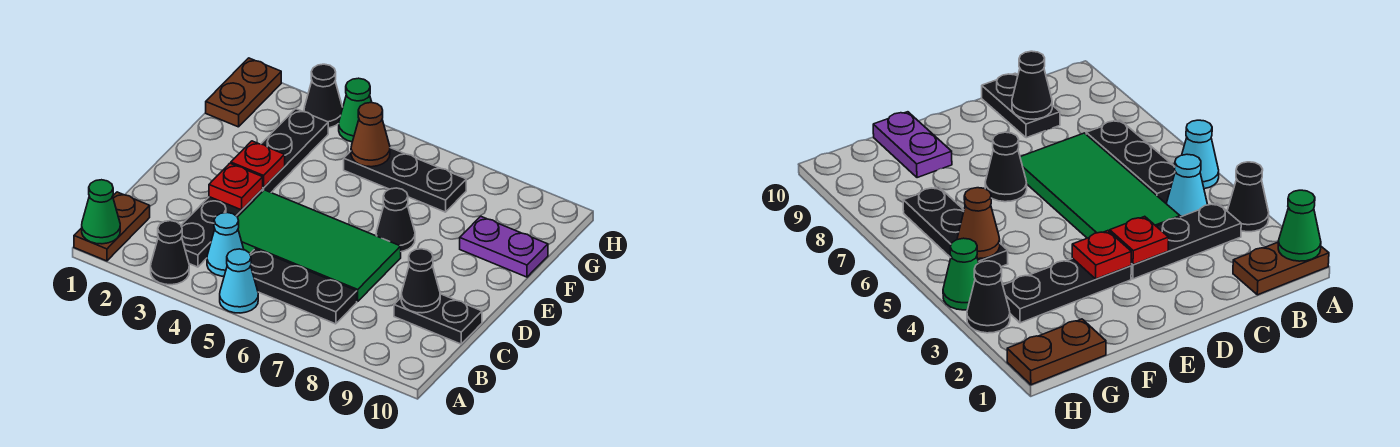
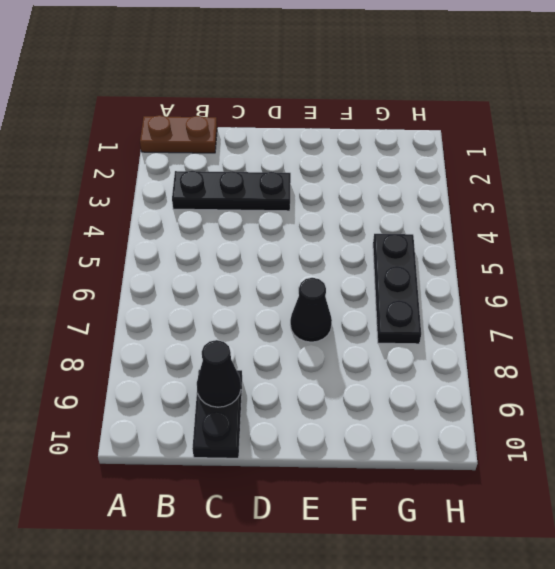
none -> black 1x1 cone [151,221,189,285]
none -> cyan 1x1 cone [220,249,258,313]
none -> cyan 1x1 cone [207,213,244,276]

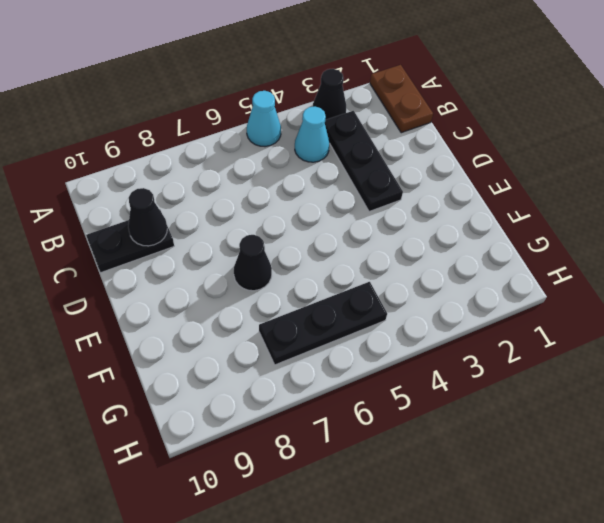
none -> black 1x3 plate [250,249,357,324]
none -> green 2x4 tile [238,190,401,301]
none -> black 1x3 plate [261,109,328,192]

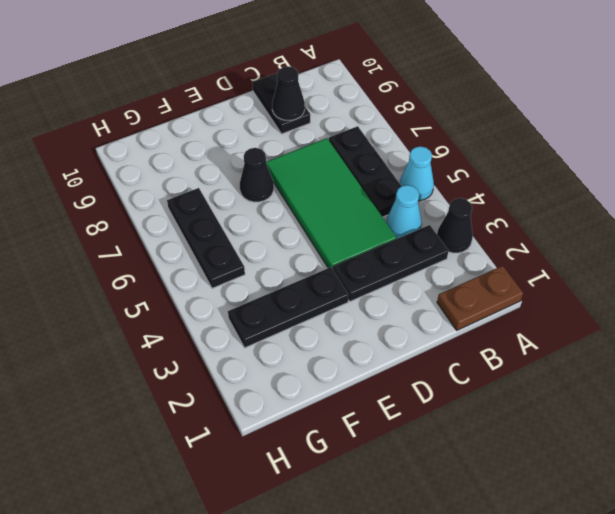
none -> purple 1x2 plate [460,216,548,277]
none -> brown 1x2 plate [206,58,281,127]
none -> black 1x1 cone [304,64,343,128]

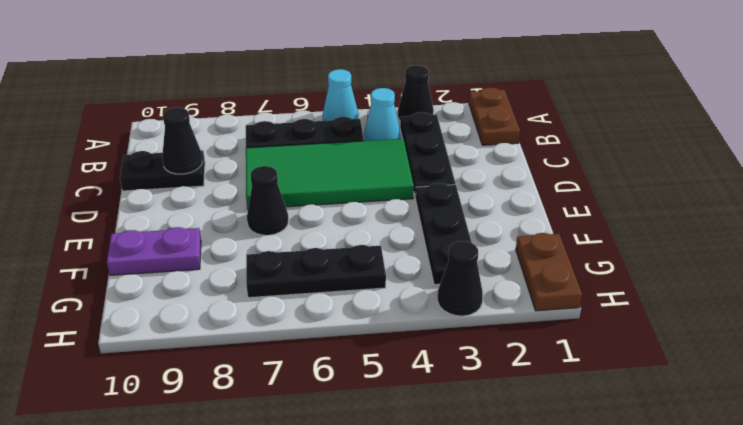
none -> green 1x1 cone [339,78,372,142]
none -> green 1x1 cone [82,180,120,244]
none -> red 1x1 plate [209,163,263,210]

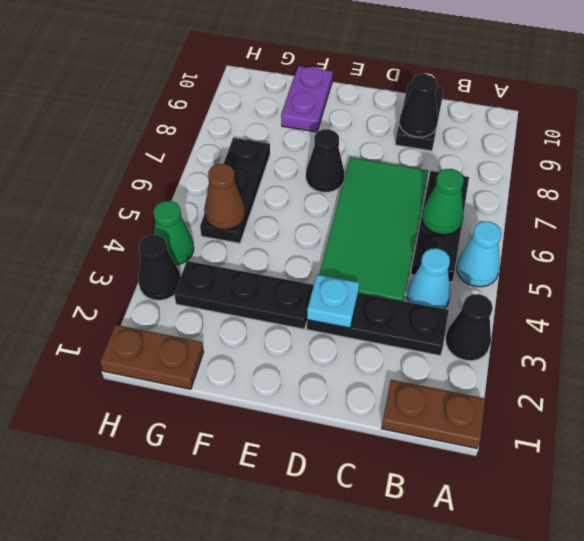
green 1x1 cone [422,169,464,235] -> green 1x1 cone moved to [82,180,120,244]
cyan 1x1 plate [307,275,359,328] -> red 1x1 plate [209,163,263,210]
none -> red 1x1 plate [231,141,285,188]

